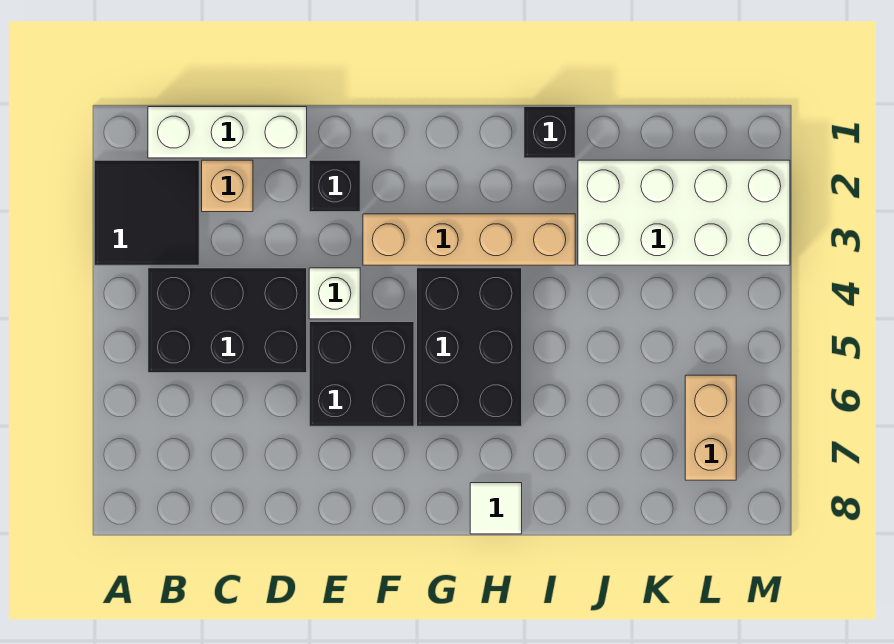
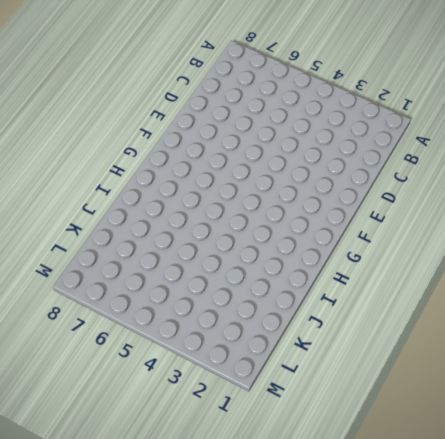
none -> black 2x2 tile [94,160,199,265]
none -> white 1x3 brick [148,107,307,158]
none -> black 2x3 brick [148,268,307,373]

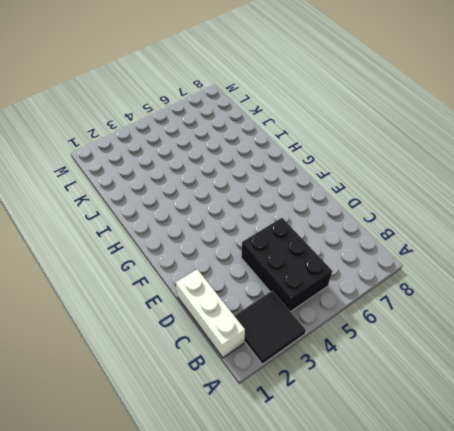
none -> tan 1x1 brick [202,160,253,212]
none -> black 1x1 brick [309,160,360,212]
none -> white 1x1 brick [309,268,360,319]

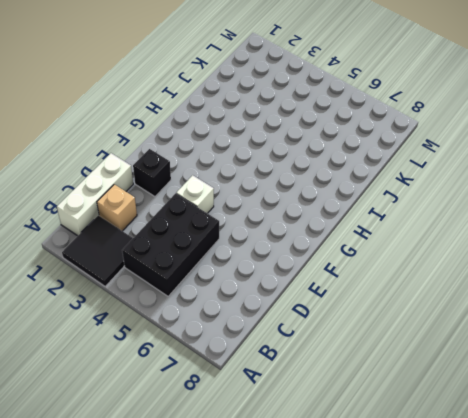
none -> black 2x2 brick [309,322,414,426]
none -> tan 1x4 brick [363,214,575,265]
none -> black 2x3 brick [417,268,522,426]

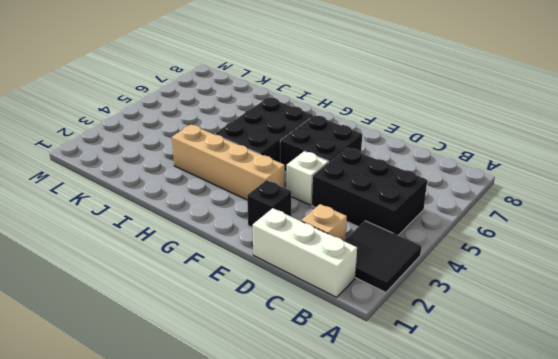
none -> white 1x1 tile [470,483,522,534]
none -> black 1x1 brick [524,107,575,158]
none -> white 2x4 brick [578,160,790,265]

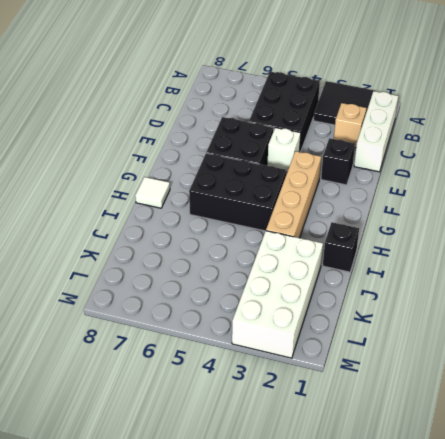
none -> tan 1x2 brick [685,375,736,480]

